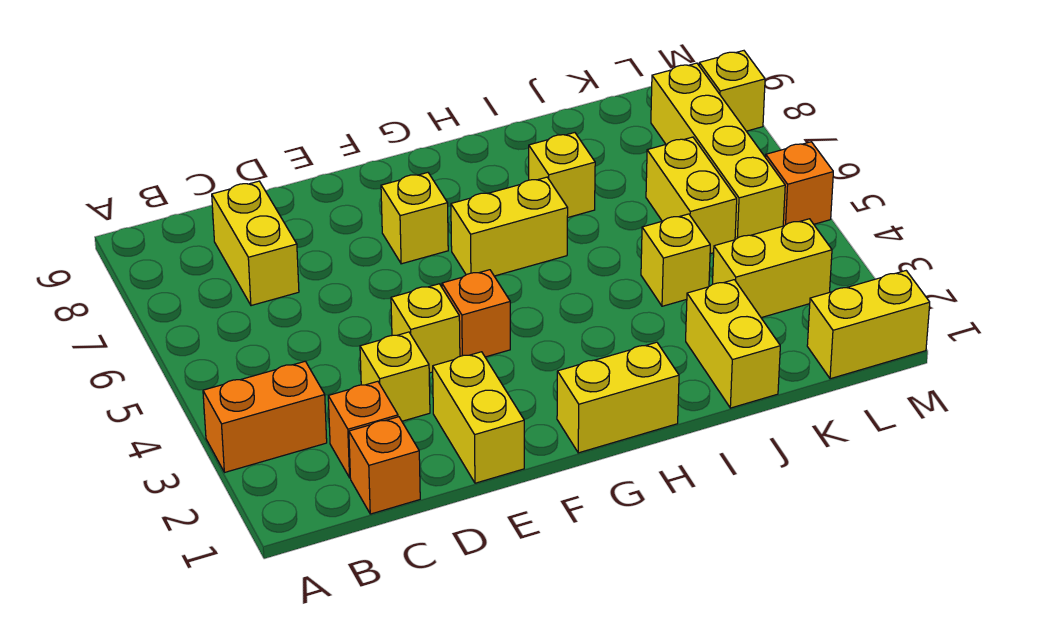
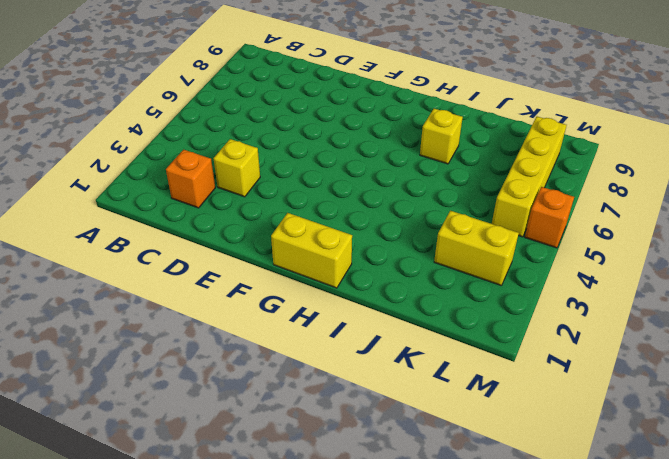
none -> orange 1x2 brick [203,361,327,472]
none -> orange 1x1 brick [349,417,420,514]
none -> yellow 1x2 brick [212,181,299,306]

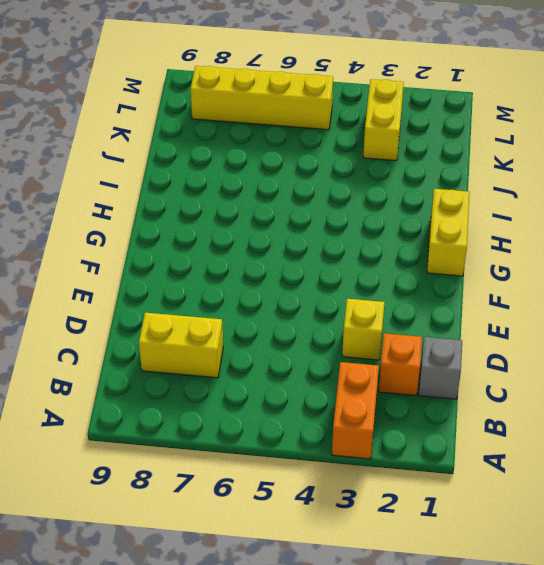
grey 1x1 brick [419,337,462,399] -> orange 1x1 brick [349,417,420,514]
none -> yellow 1x2 brick [433,352,524,483]
none -> yellow 1x1 brick [391,284,460,373]
none -> orange 1x1 brick [442,270,510,357]

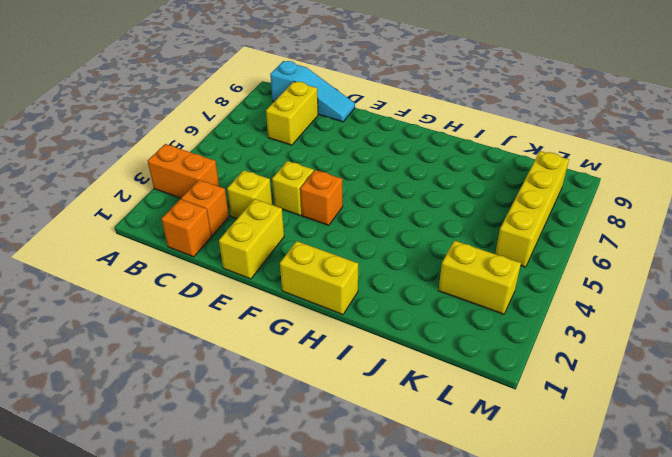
cyan 1x3 slope [270,61,355,122] -> none
none -> yellow 1x1 brick [381,173,448,264]
none -> yellow 1x2 brick [451,177,568,276]
none -> yellow 1x1 brick [529,133,595,218]

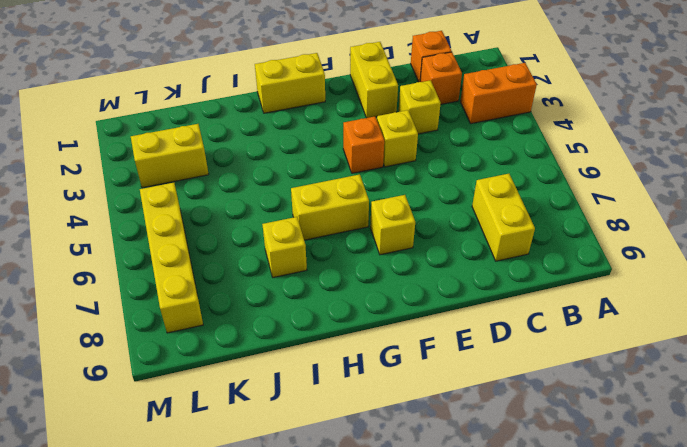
none -> yellow 1x2 brick [686,280,780,408]
none -> yellow 1x1 brick [641,214,710,306]
none -> yellow 1x2 brick [646,137,737,254]

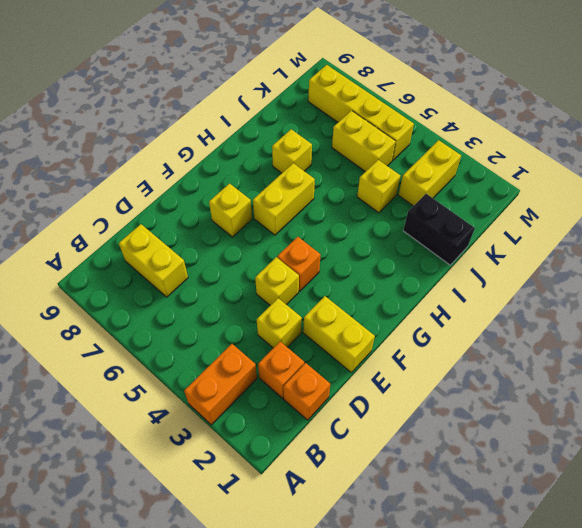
black 1x2 brick [403,194,475,265] -> yellow 1x2 brick [686,280,780,408]
none -> yellow 1x2 brick [557,342,679,453]
none -> yellow 1x2 brick [807,271,930,379]
none -> orange 1x1 brick [766,142,833,226]

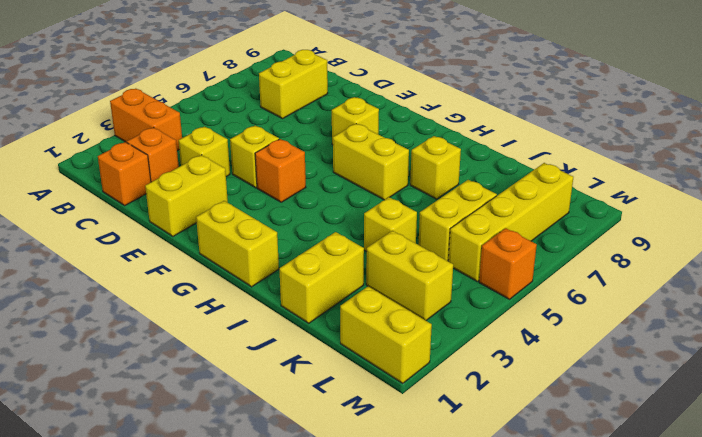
none -> yellow 1x1 brick [699,51,765,131]

